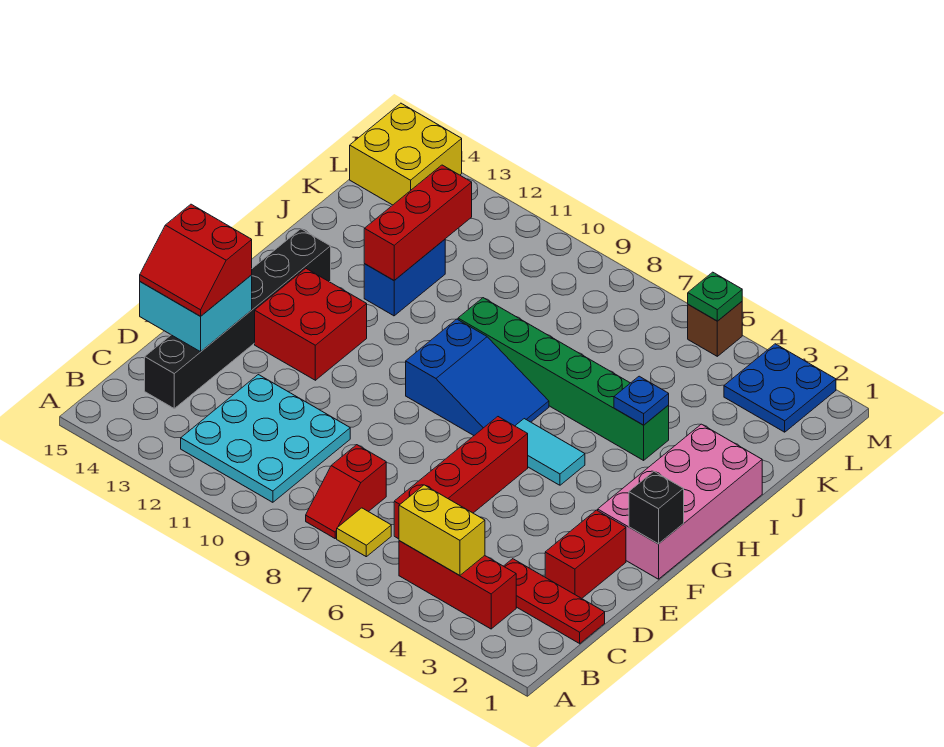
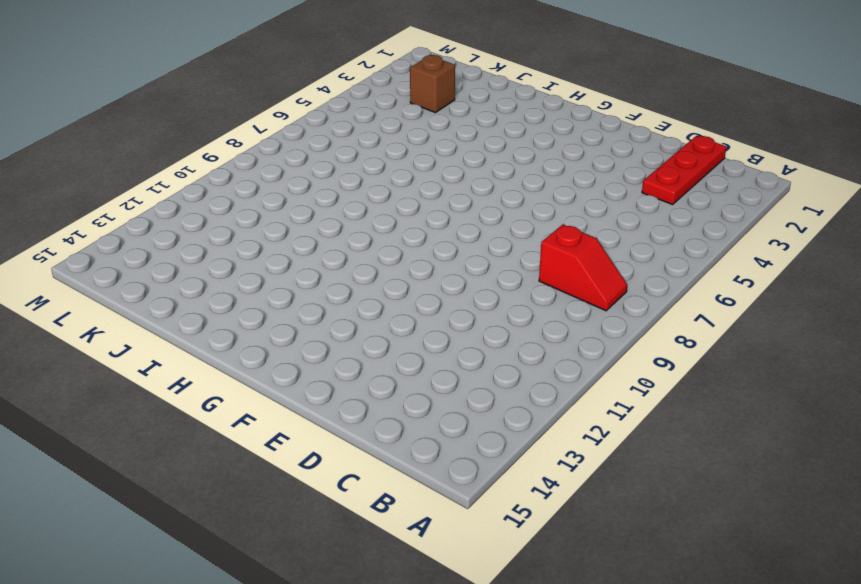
brown 1x1 brick [410,55,455,113] -> brown 1x1 brick moved to [688,302,742,356]
none -> red 1x3 brick [399,541,516,629]
none -> yellow 1x1 tile [337,508,391,557]
none -> cyan 3x3 plate [181,375,350,502]

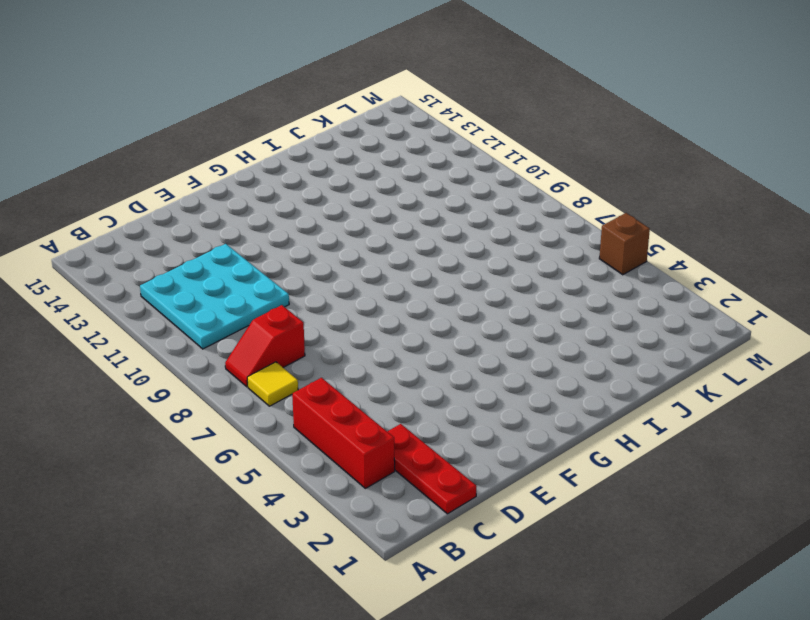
none -> red 1x4 brick [394,417,528,539]
none -> black 1x6 brick [145,229,331,408]
none -> red 1x2 brick [545,510,626,598]

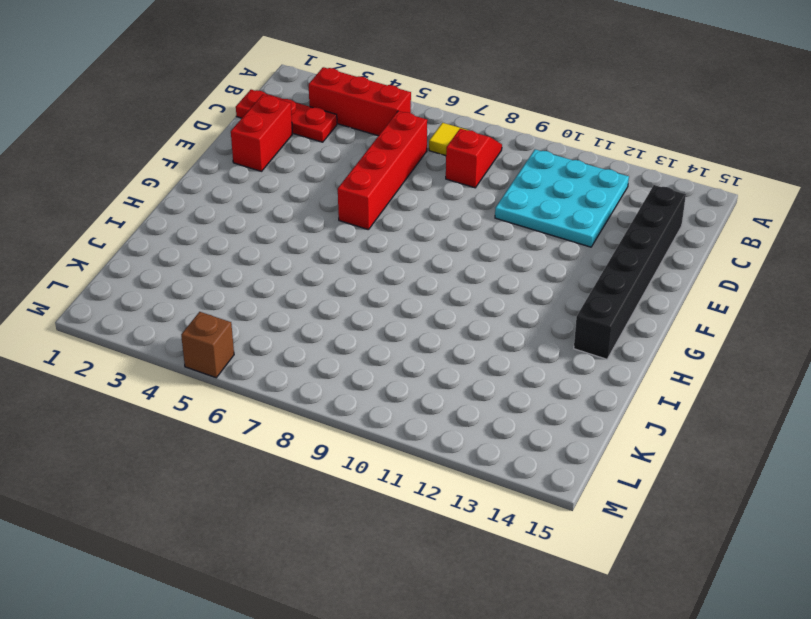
none -> pink 2x4 brick [598,424,762,579]
none -> red 2x2 brick [255,268,367,380]
none -> cyan 1x2 tile [515,419,585,485]

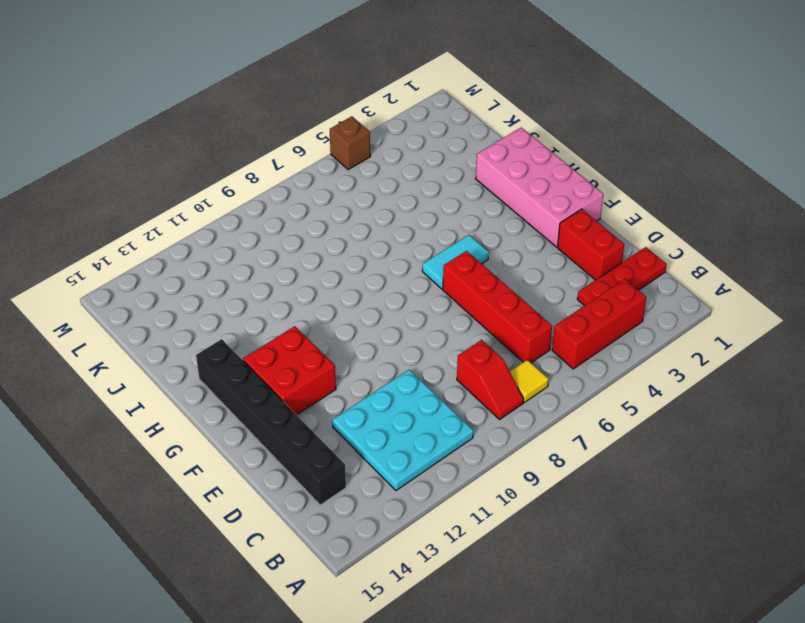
none -> blue 2x3 slope [406,319,549,435]
none -> green 1x6 brick [458,298,669,460]
none -> blue 1x2 brick [364,239,445,316]

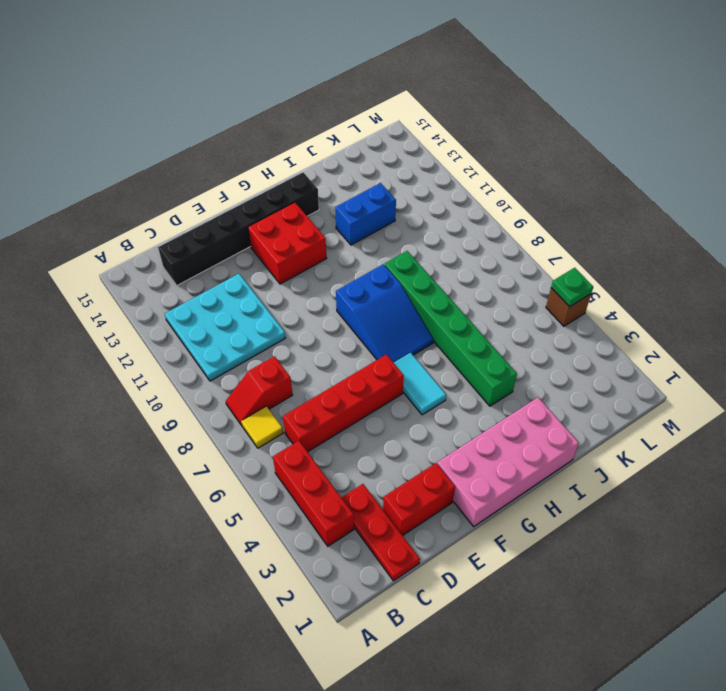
none -> blue 2x2 plate [724,344,836,432]
none -> yellow 2x2 brick [350,103,462,205]
none -> yellow 1x2 brick [399,485,485,576]

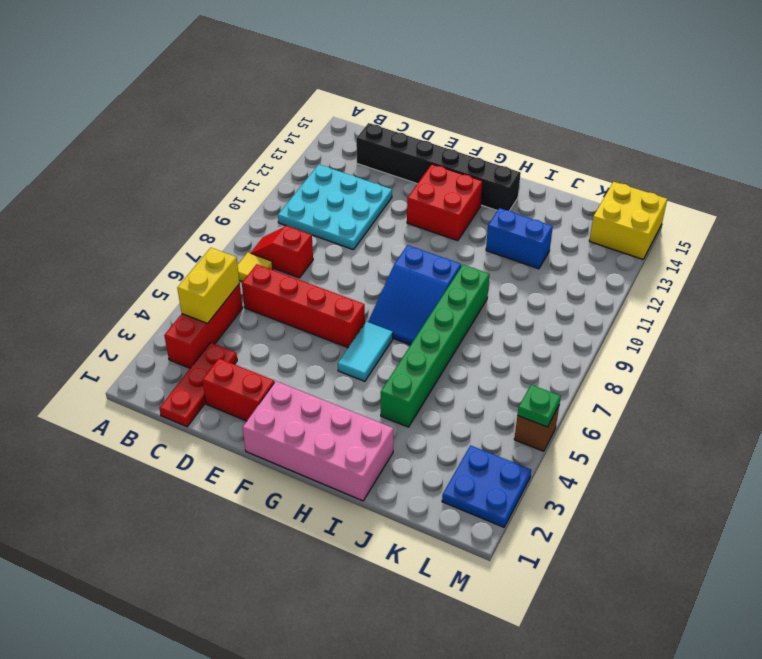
none -> cyan 2x2 brick [140,275,252,352]
none -> black 1x1 brick [629,471,684,544]
none -> blue 1x1 plate [614,376,669,425]

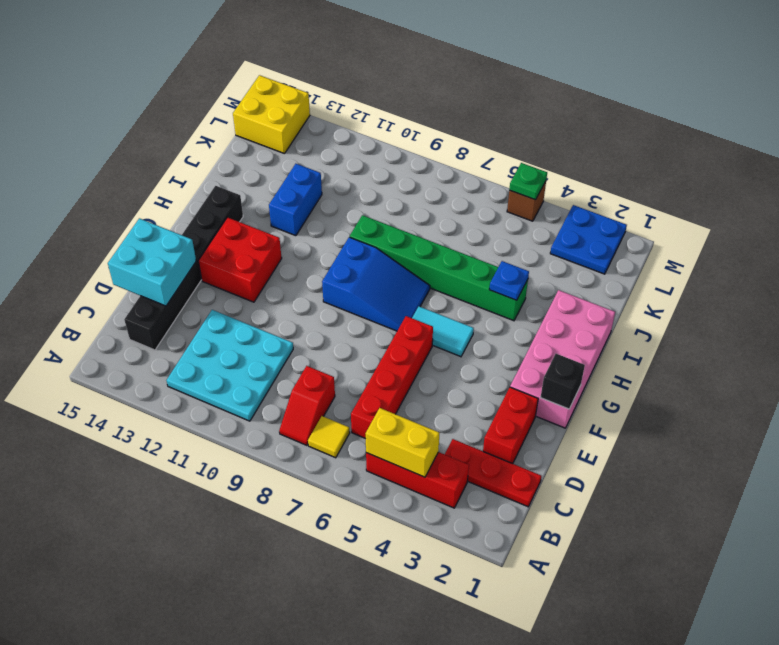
none -> red 1x3 brick [364,165,472,280]
none -> red 2x2 slope [140,204,252,316]

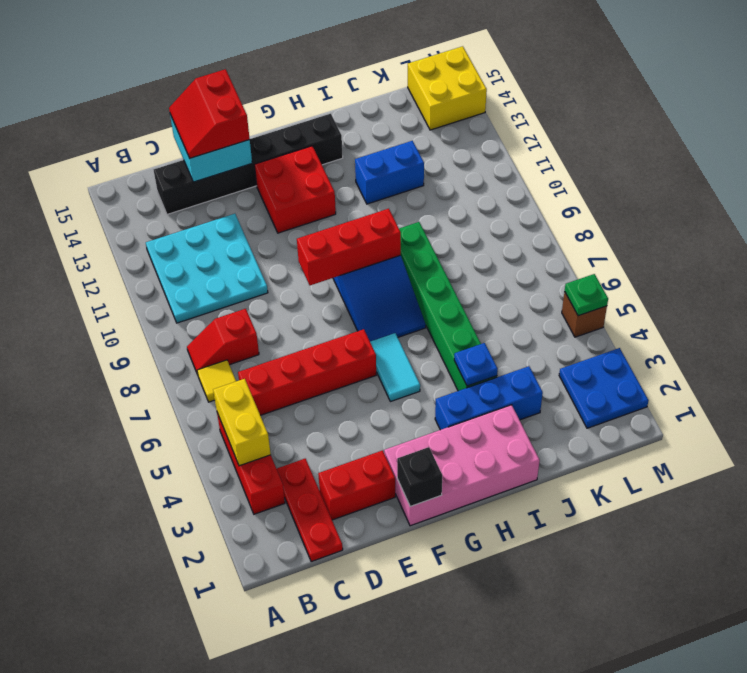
red 1x3 brick [297,209,401,285] -> red 1x3 brick moved to [364,165,472,280]
blue 1x3 brick [435,366,543,430] -> none

